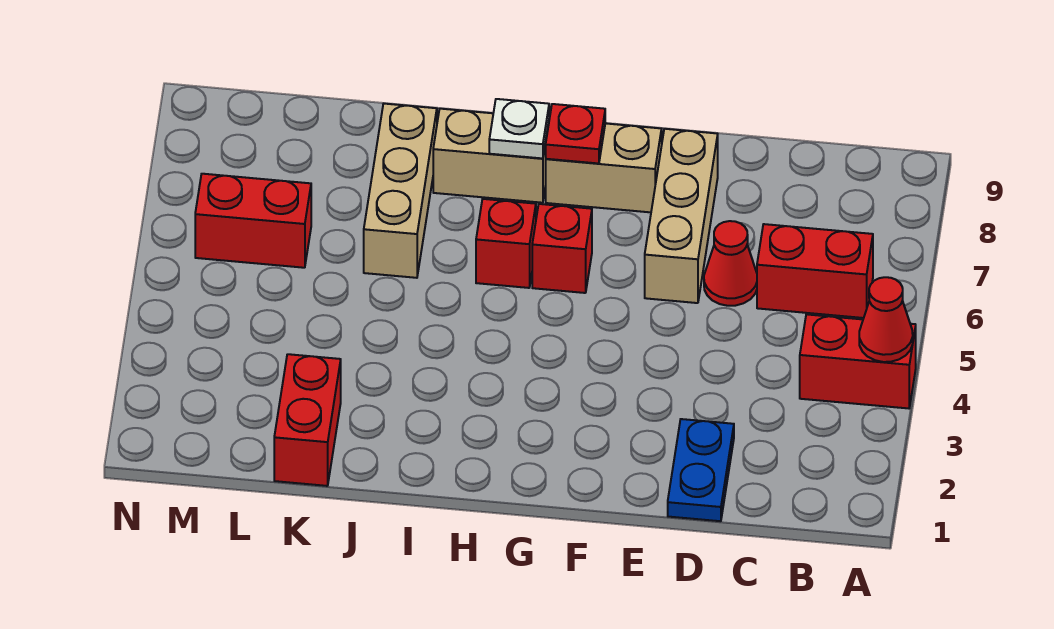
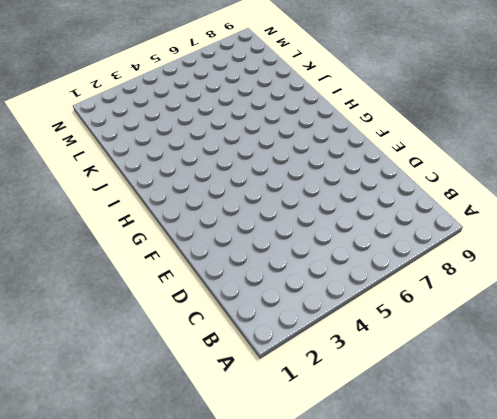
none -> red 1x2 brick [800,314,916,408]
none -> red 1x2 brick [757,224,873,318]
none -> blue 1x2 plate [668,419,734,521]

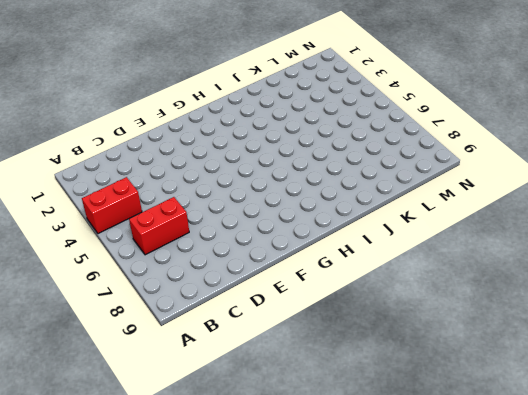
none -> blue 1x2 plate [668,419,734,521]
none -> red 1x1 cone [704,221,757,306]
none -> tan 1x3 brick [645,129,718,303]

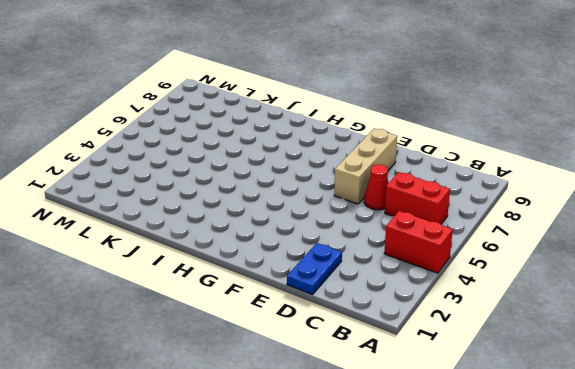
none -> tan 1x2 brick [546,123,662,212]
none -> red 1x1 brick [532,204,592,293]
none -> red 1x1 brick [476,199,536,288]

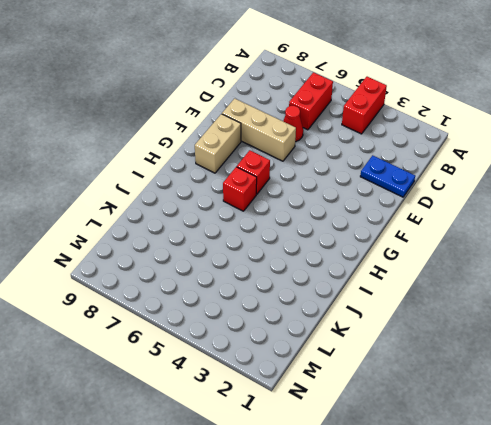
none -> tan 1x2 brick [433,109,549,203]
none -> tan 1x3 brick [364,104,437,278]
none -> red 1x2 brick [274,354,341,486]

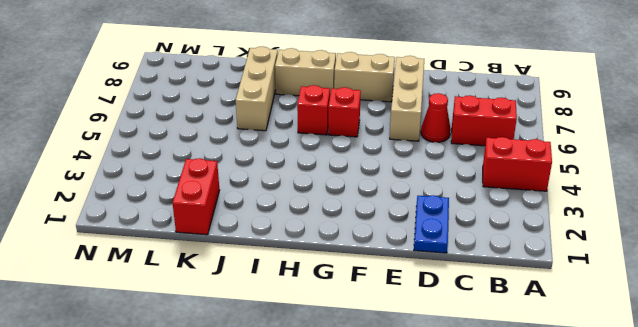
none -> red 1x2 brick [195,174,311,268]
none -> red 1x1 cone [859,277,913,362]
none -> red 1x1 plate [546,104,605,164]

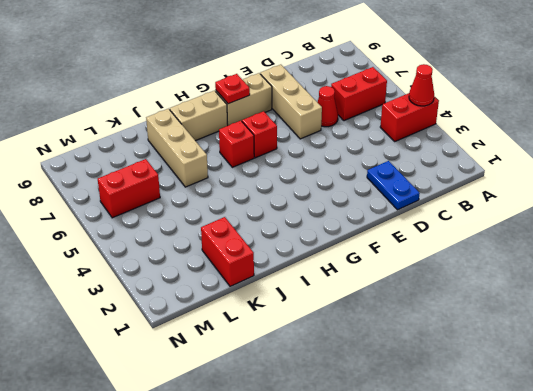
none -> white 1x1 plate [489,99,549,158]

